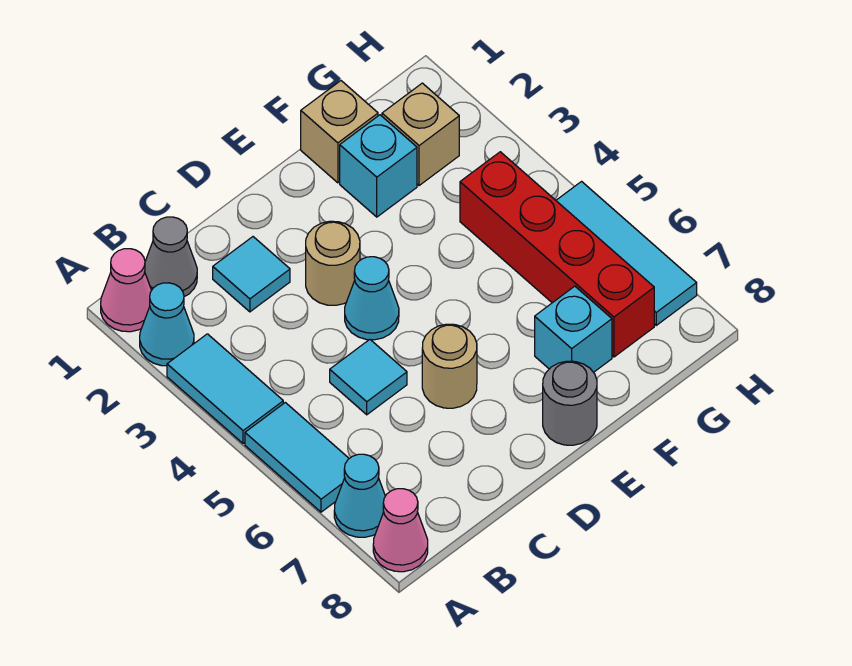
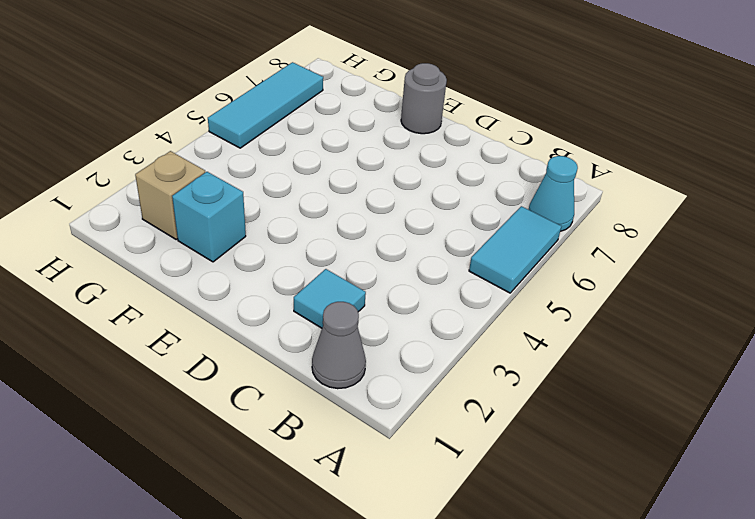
none -> pink 1x1 cone [101,249,152,332]
none -> cyan 1x1 cone [140,283,194,366]
none -> cyan 1x2 tile [167,334,283,444]

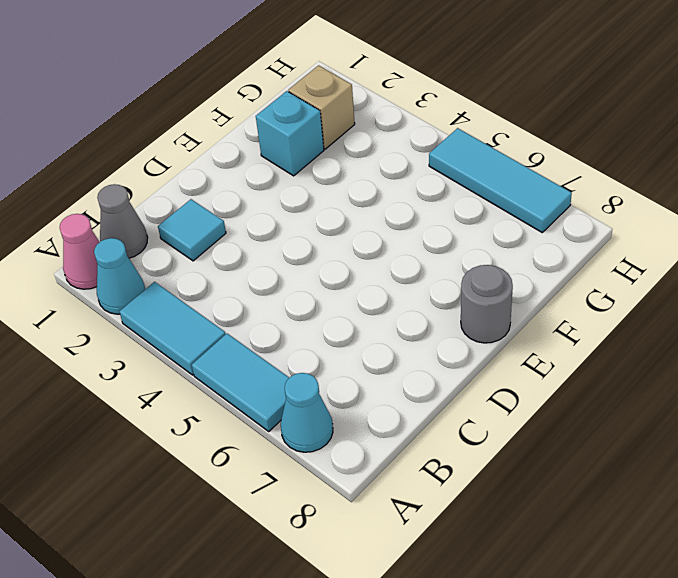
none -> pink 1x1 cone [373,489,428,572]
none -> cyan 1x1 tile [330,340,407,415]
none -> tan 1x1 round brick [306,221,360,305]

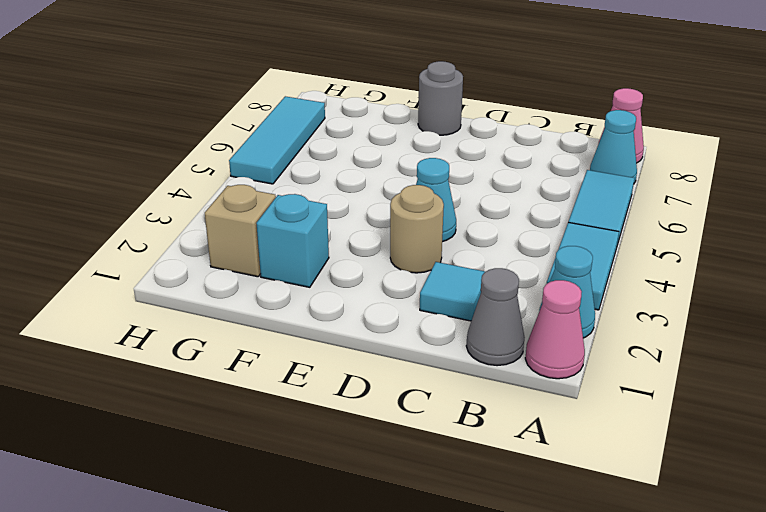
none -> cyan 1x1 tile [330,340,407,415]
none -> tan 1x1 round brick [422,324,477,408]
none -> tan 1x1 brick [301,81,378,183]

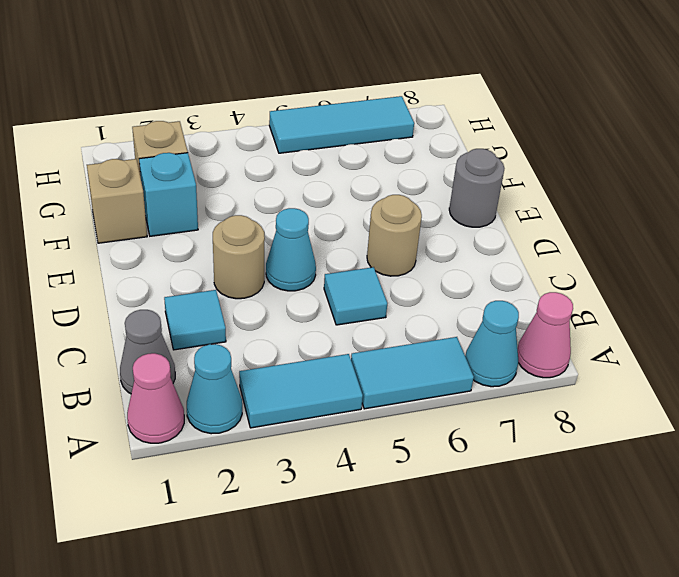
none -> cyan 1x1 brick [535,286,612,372]
none -> red 1x4 brick [460,152,654,357]

